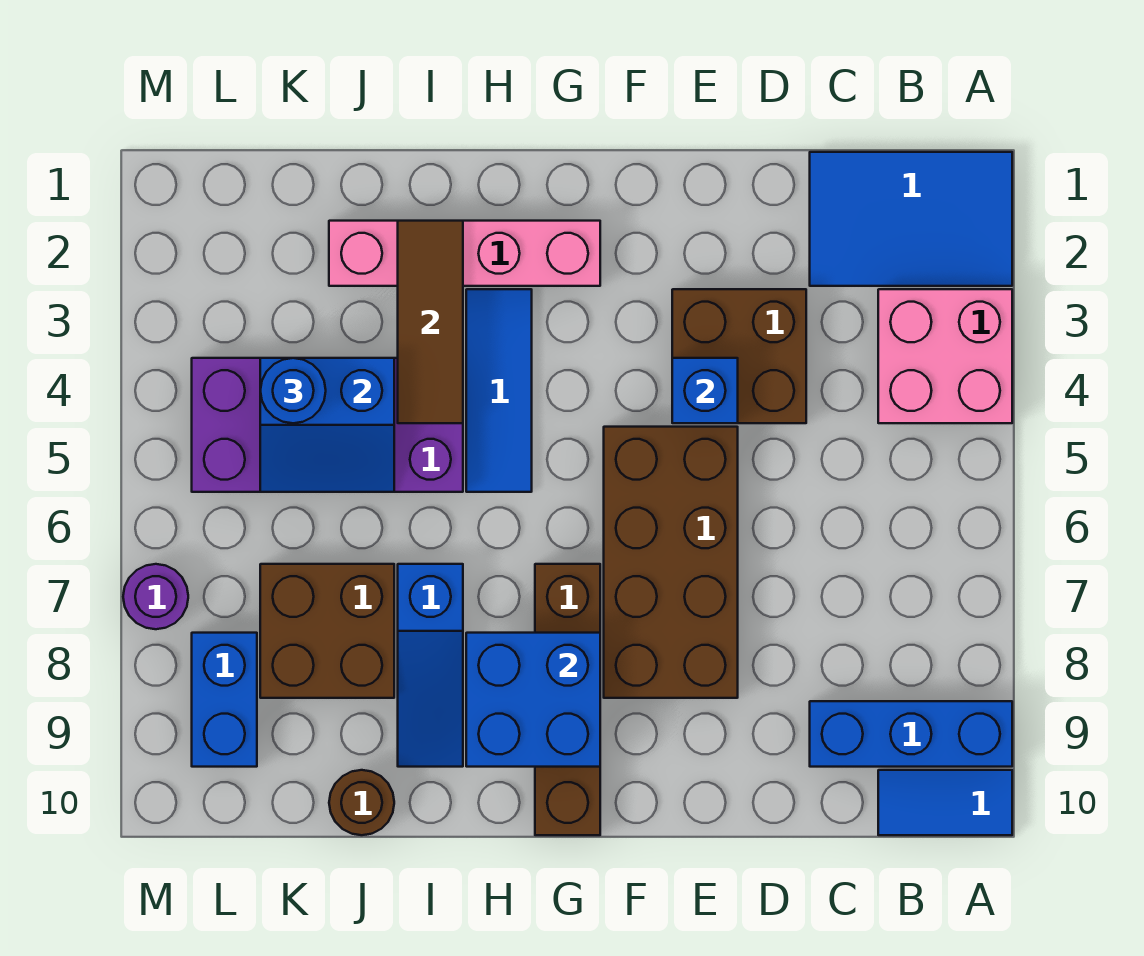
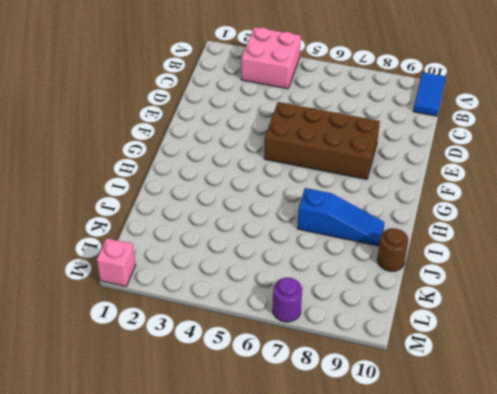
pink 1x1 brick [97,238,135,286] -> none
none -> blue 2x3 tile [810,152,1012,286]
none -> blue 1x3 brick [810,701,1012,767]
none -> brown 2x2 brick [672,289,806,423]

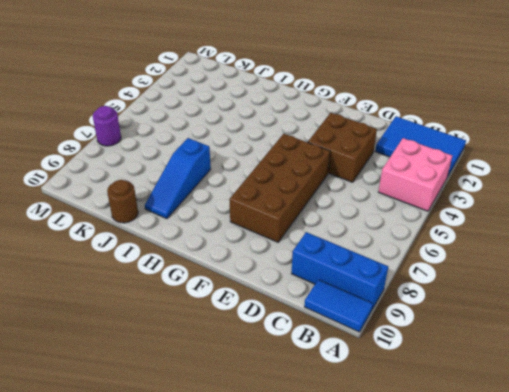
none -> pink 1x4 brick [329,221,600,286]
none -> brown 1x4 brick [535,564,600,835]
none -> blue 1x3 tile [466,289,532,492]

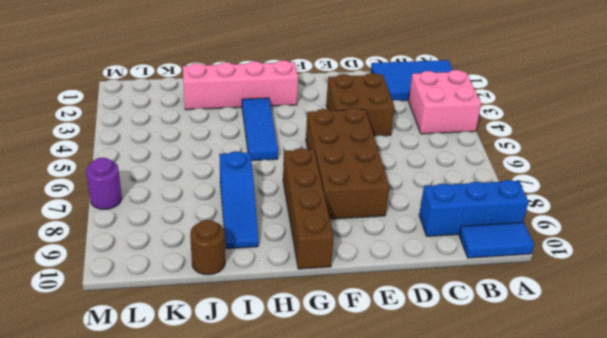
none -> purple 2x4 brick [192,358,463,492]
none -> brown 2x2 brick [260,564,394,698]
none -> blue 1x2 brick [192,633,257,767]

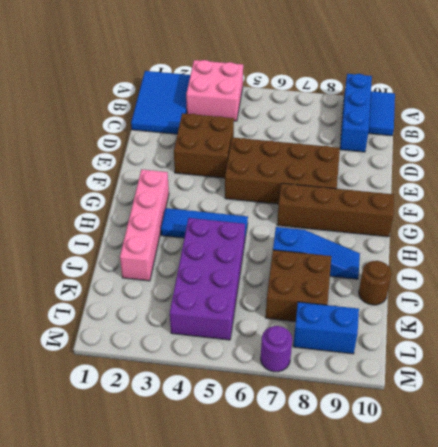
none -> blue 1x1 brick [672,358,738,423]
none -> blue 2x2 brick [466,633,600,767]
none -> brown 1x3 tile [398,221,463,423]

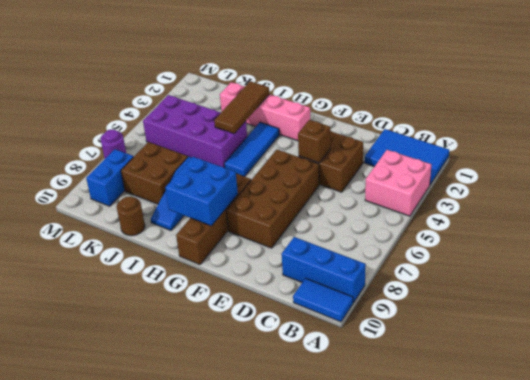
brown 1x1 brick [298,120,330,163] -> blue 1x1 brick [672,358,738,423]
none -> blue 2x2 slope [260,358,394,492]
none -> blue 1x1 round brick [260,358,326,423]

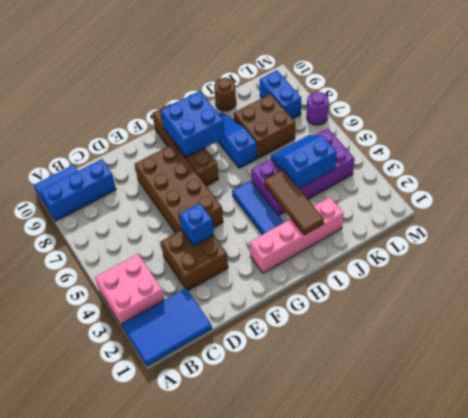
none -> blue 1x1 round brick [260,358,326,423]

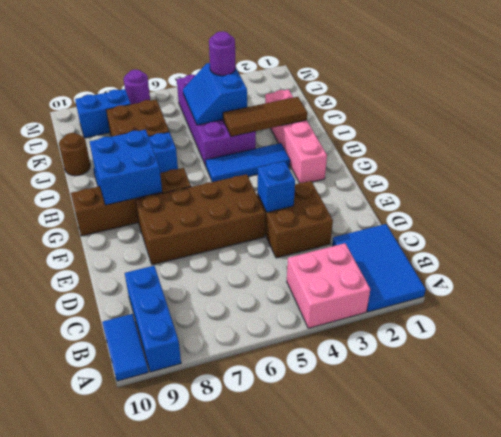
purple 1x1 round brick [209,31,236,76] -> blue 1x1 round brick [260,358,326,423]

